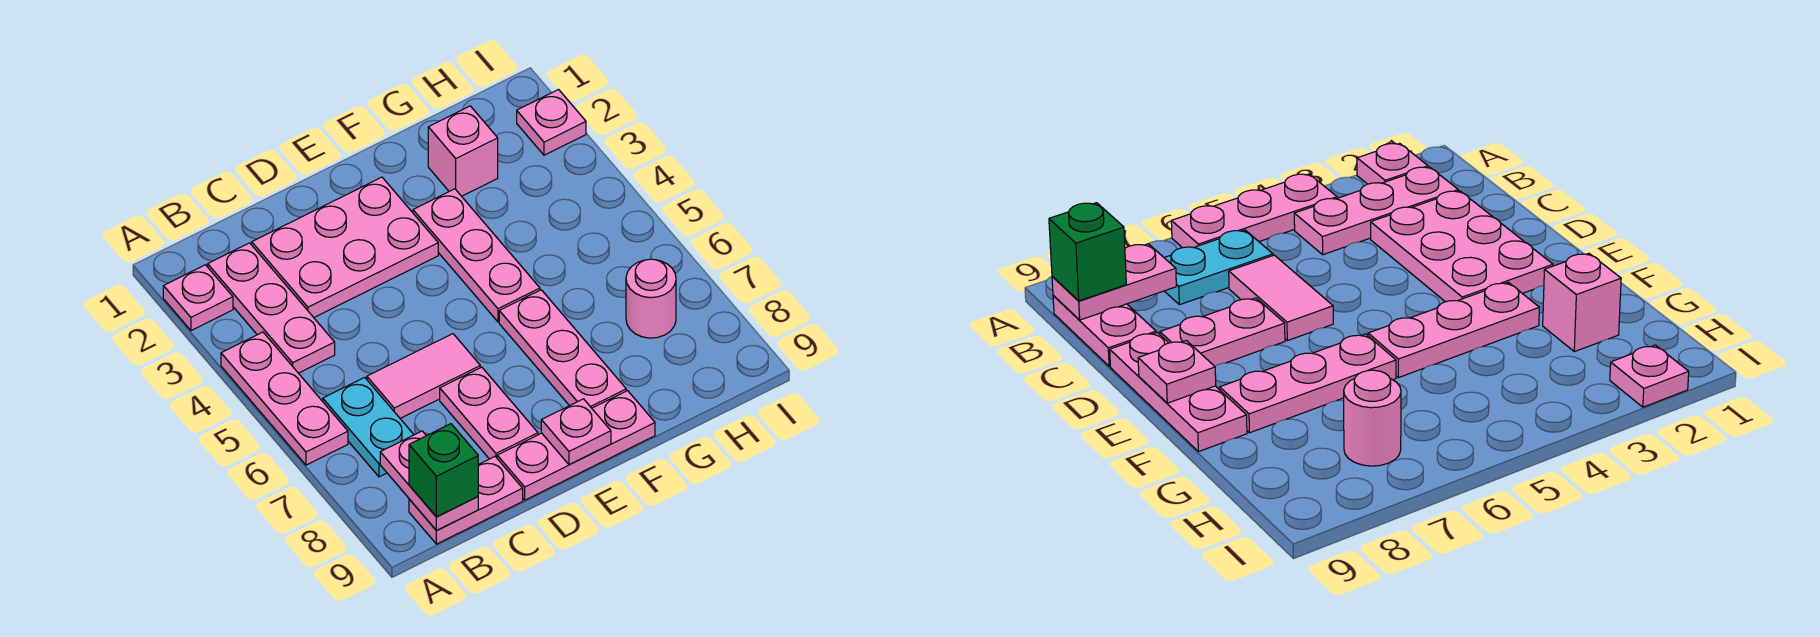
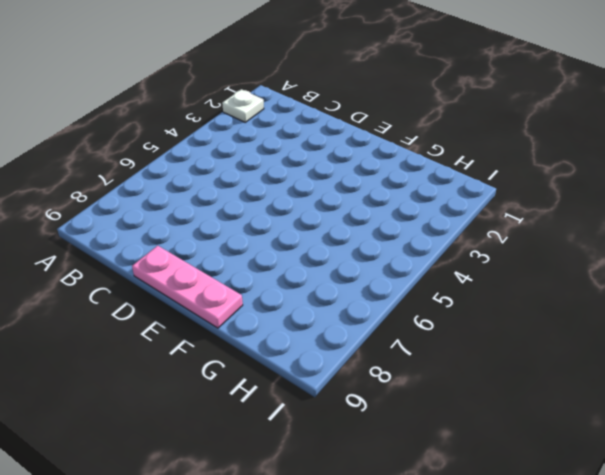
white 1x1 plate [222,89,264,122] -> pink 1x1 plate [163,265,233,331]
none -> pink 1x3 plate [221,332,348,465]
none -> pink 1x3 plate [208,243,335,373]
none -> cyan 1x2 plate [323,377,414,477]

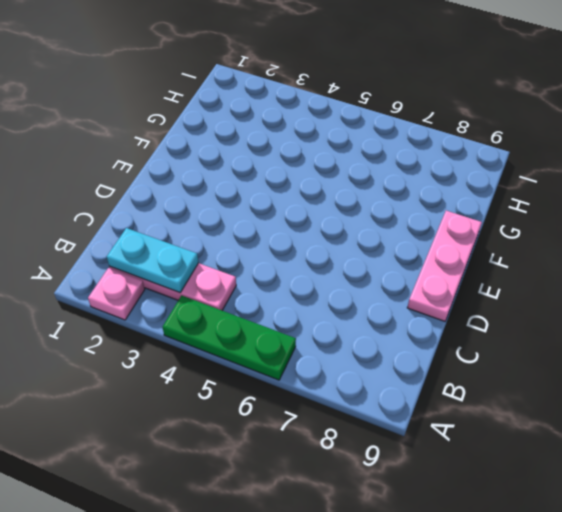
green 1x3 plate [163,295,296,380] -> pink 1x3 plate [221,332,348,465]
cyan 1x2 plate [107,228,199,293] -> cyan 1x2 plate moved to [323,377,414,477]
none -> pink 1x2 plate [409,457,523,544]
none -> pink 2x3 plate [252,177,438,317]
none -> pink 1x2 tile [367,334,480,418]

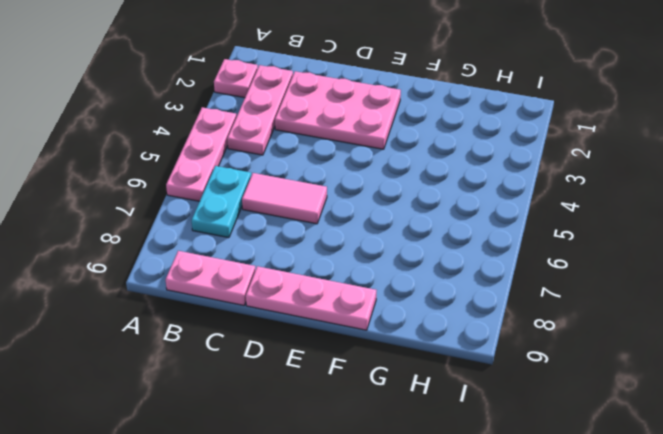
none -> pink 1x2 plate [440,367,538,459]
none -> pink 1x3 plate [413,189,540,322]
none -> pink 1x3 plate [499,290,626,408]

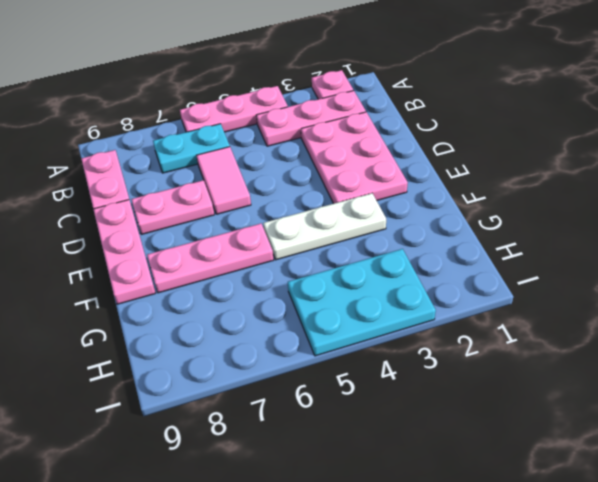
white 1x3 plate [263,193,386,260] -> pink 1x3 plate [413,189,540,322]
cyan 2x3 plate [288,249,436,356] -> none
none -> pink 1x1 brick [428,106,498,196]
none -> pink 1x1 round brick [626,259,676,338]
none -> pink 1x1 plate [517,90,586,155]

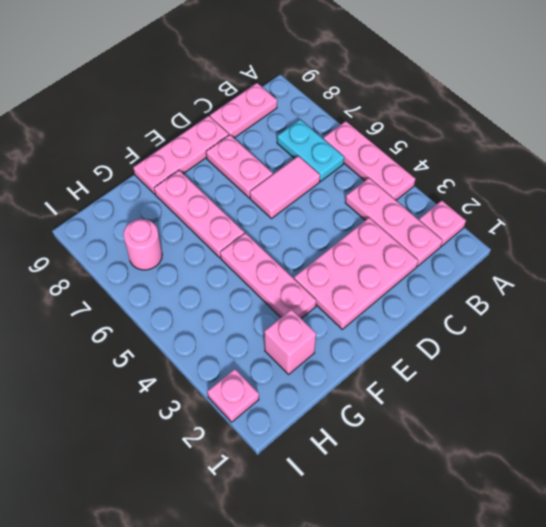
none -> pink 1x2 plate [380,431,478,530]
none -> pink 1x1 plate [541,399,611,465]
none -> green 1x1 brick [409,424,478,517]

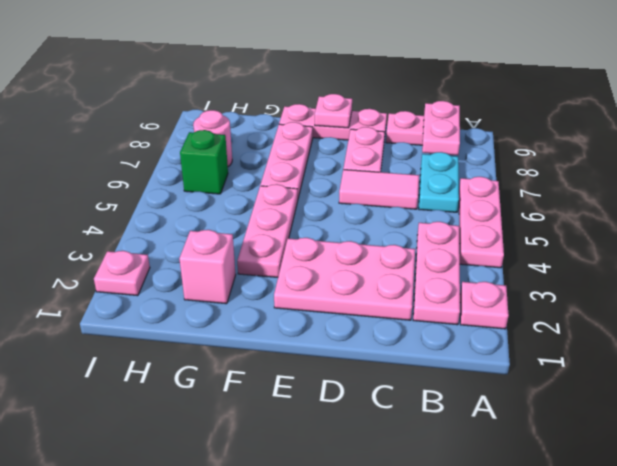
green 1x1 brick [180,130,228,194] -> green 1x1 brick moved to [409,424,478,517]

